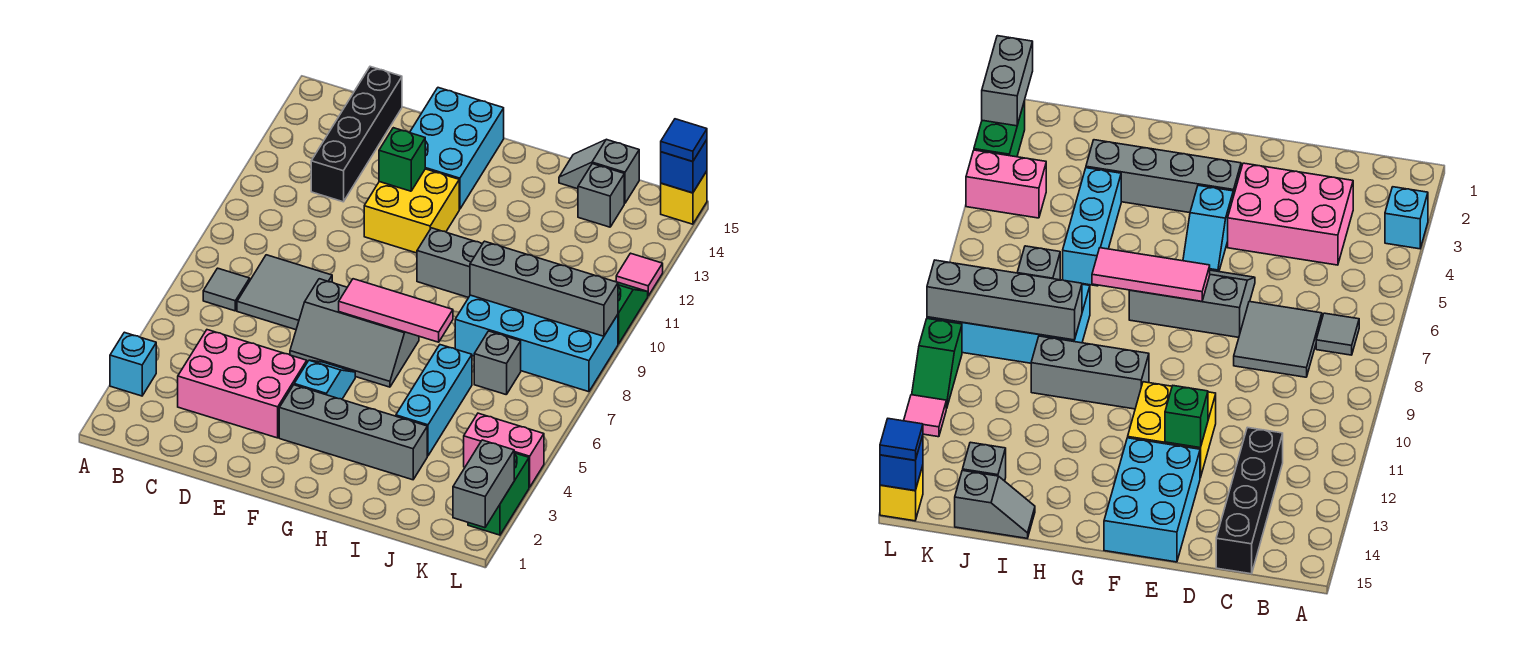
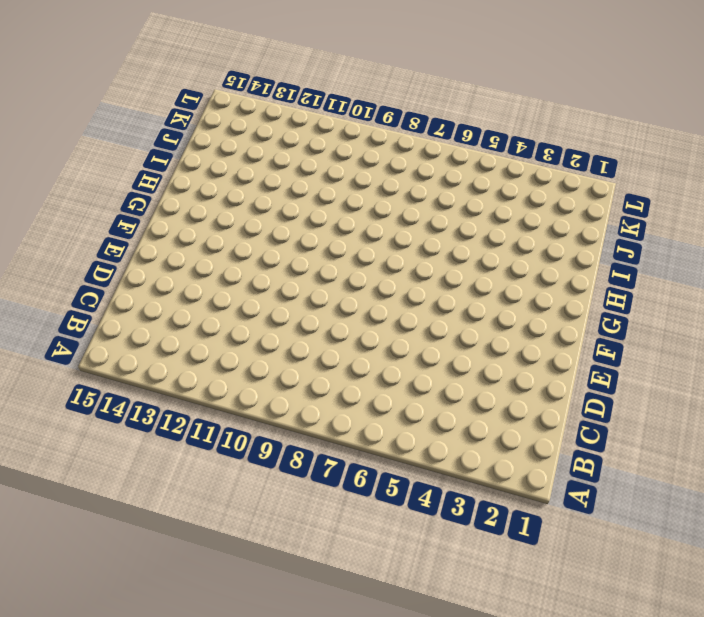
none -> cyan 1x1 brick [110,332,156,396]
none -> grey 1x1 tile [203,268,250,311]
none -> pink 2x3 brick [178,330,307,438]

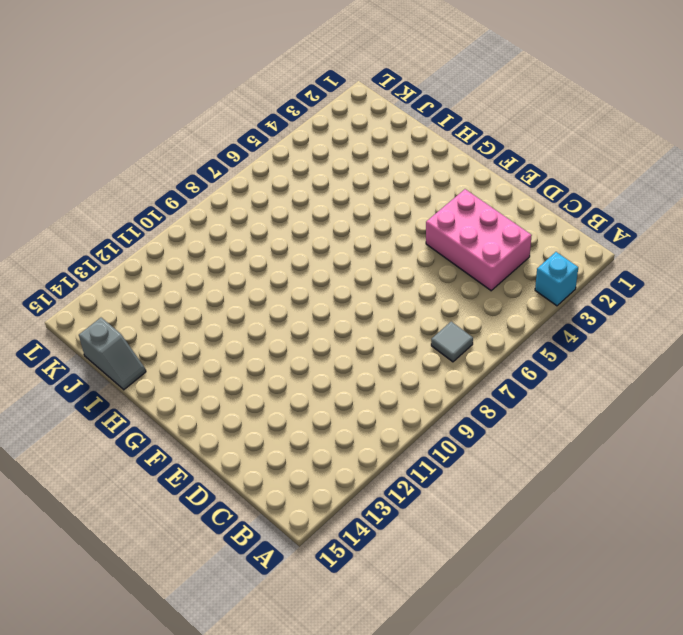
none -> grey 2x2 tile [237,255,332,330]
none -> black 1x4 brick [311,67,402,202]
none -> grey 2x3 slope [290,279,419,387]

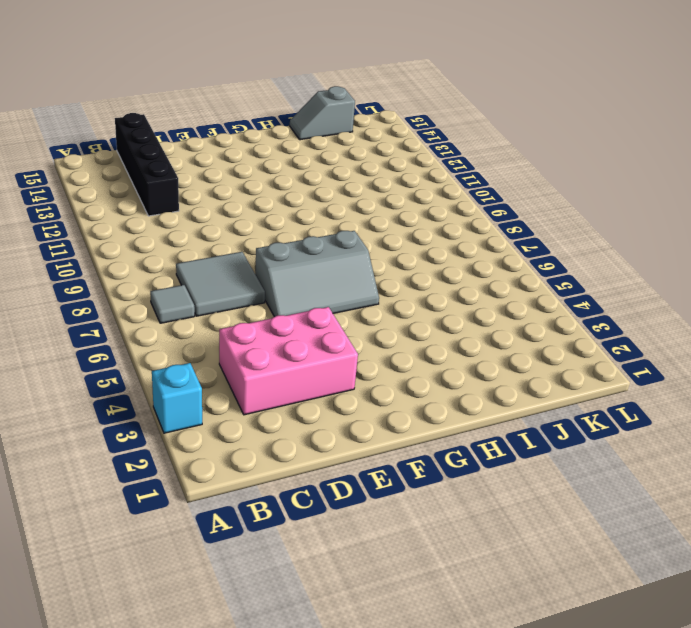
none -> yellow 2x2 brick [364,169,459,253]
none -> cyan 2x3 brick [410,88,504,209]
none -> grey 1x4 brick [279,385,427,480]

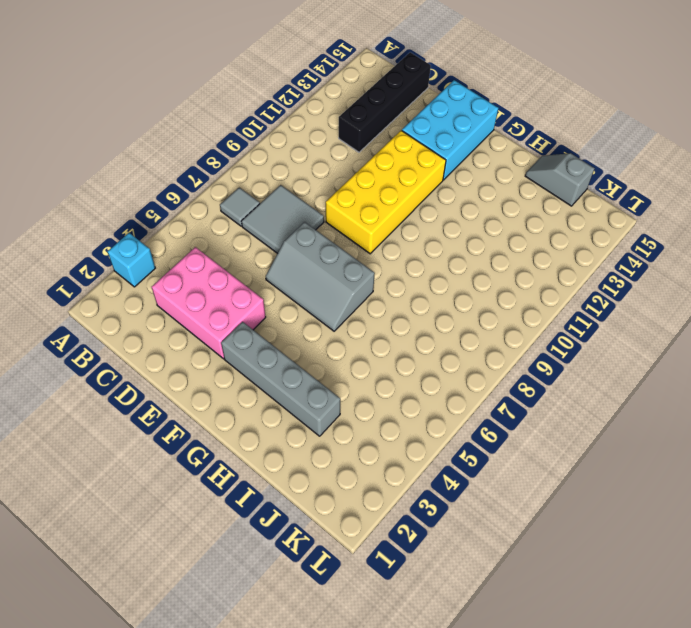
yellow 2x4 brick [326,130,446,254] -> yellow 2x2 brick [364,169,459,253]
none -> cyan 1x2 slope [294,360,355,399]
none -> grey 1x3 brick [417,228,482,298]
none -> cyan 1x3 brick [396,345,472,456]

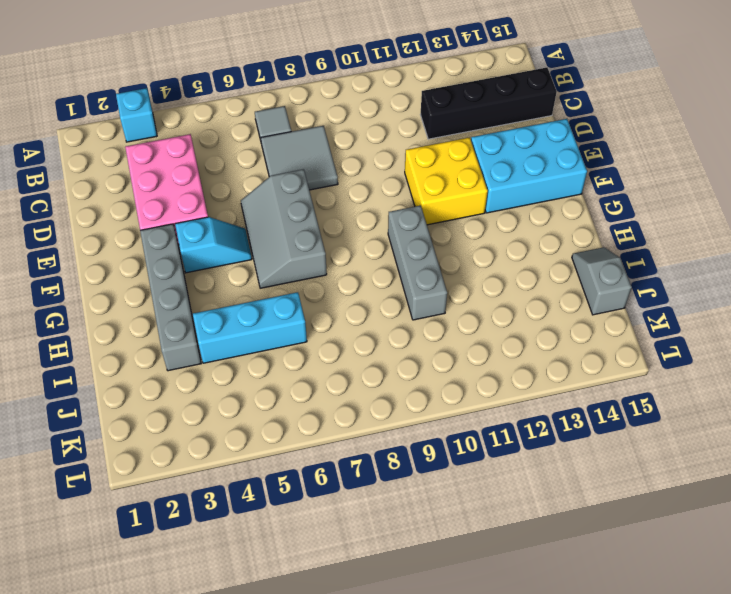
none -> cyan 2x4 brick [455,295,618,392]
none -> grey 1x1 brick [474,331,521,395]
none -> grey 1x1 brick [578,164,624,227]

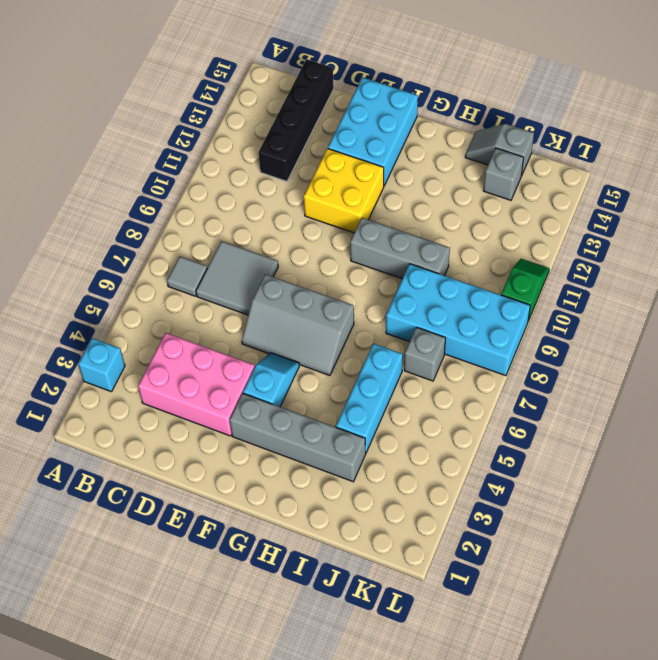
none -> pink 1x2 brick [464,413,544,487]
none -> green 1x2 brick [468,453,529,535]
none -> pink 1x1 tile [616,253,663,296]

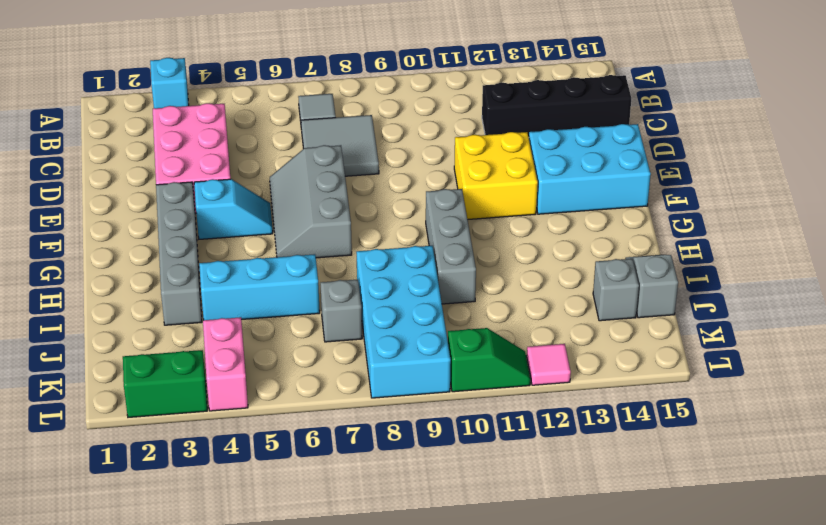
none -> yellow 1x1 brick [661,171,707,224]
none -> green 1x1 brick [379,128,425,191]
none -> pink 1x3 tile [339,279,453,342]

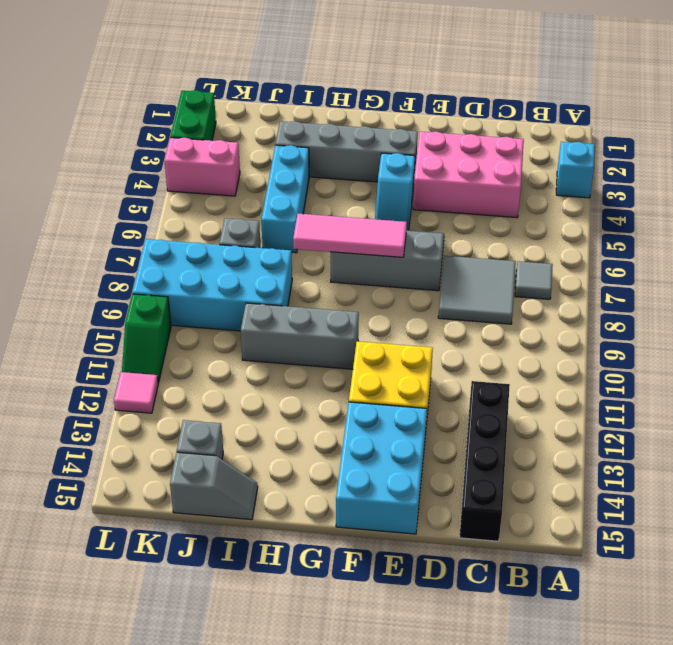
none -> yellow 1x1 brick [661,171,707,224]
none -> green 1x1 brick [379,128,425,191]
none -> grey 1x4 brick [470,241,618,336]

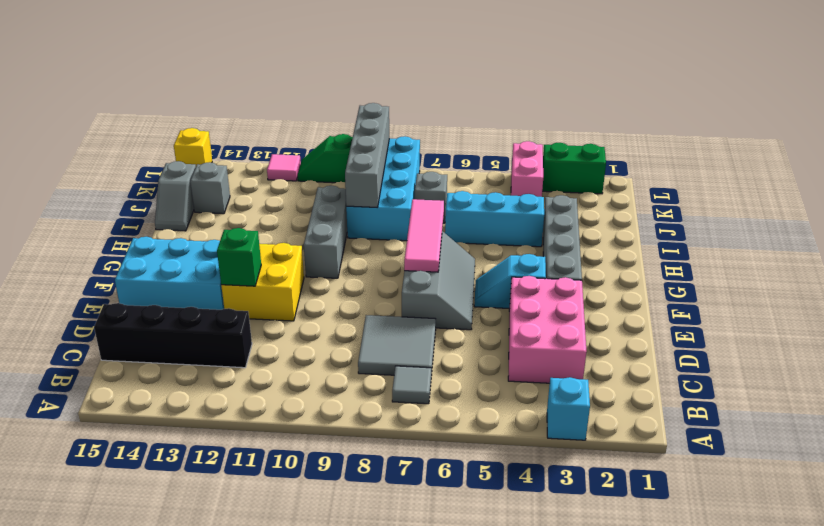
none -> grey 1x2 brick [453,440,514,528]
none -> blue 1x1 brick [661,140,707,193]
none -> blue 1x1 tile [661,119,707,162]

